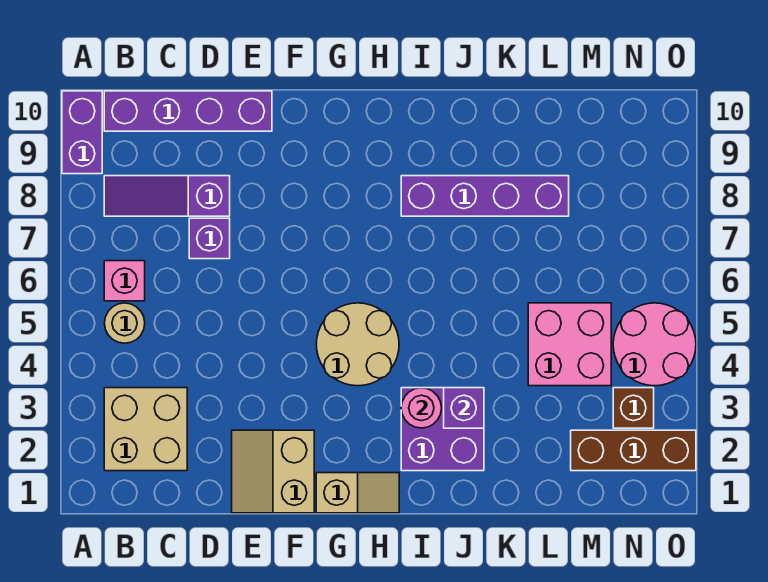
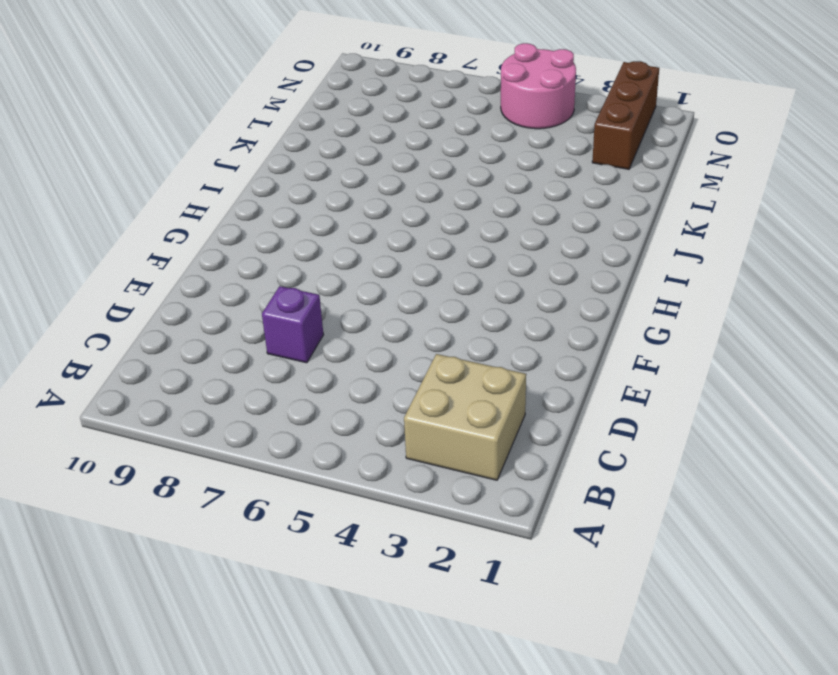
none -> purple 1x2 brick [62,91,102,174]
none -> tan 1x1 round brick [104,303,145,343]
none -> pink 1x1 brick [104,261,145,301]

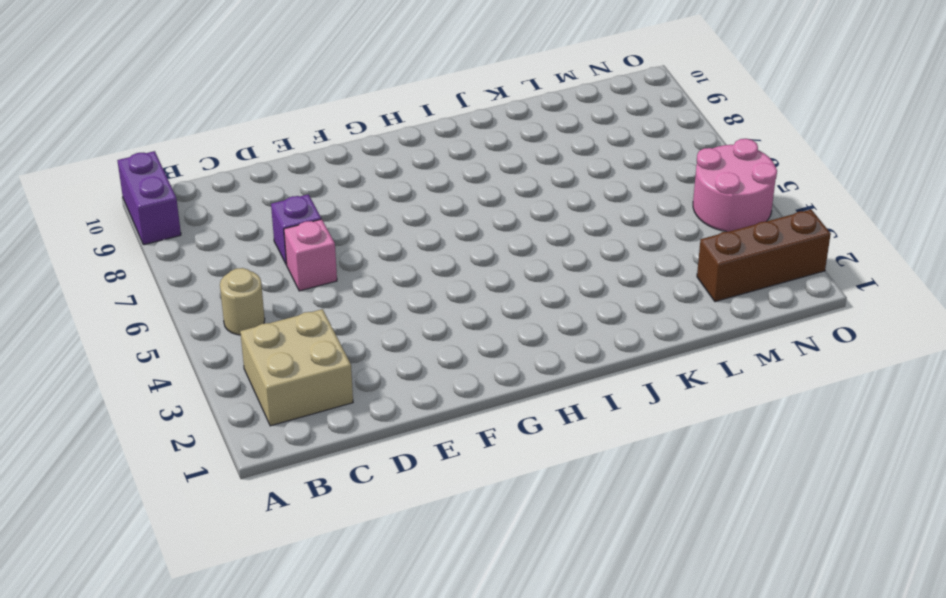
pink 1x1 brick [284,219,337,291] -> pink 1x1 brick moved to [104,261,145,301]
none -> purple 1x3 slope [104,176,230,216]
none -> purple 1x4 brick [104,91,272,131]
none -> tan 2x2 slope [232,430,314,513]

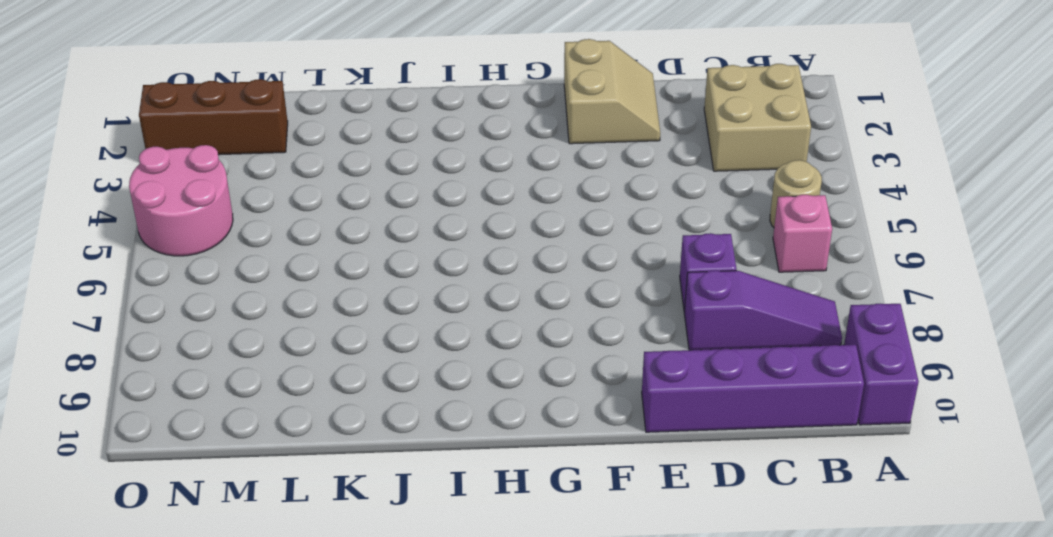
none -> tan 1x2 slope [316,473,399,513]
none -> tan 2x2 round brick [316,303,399,386]
none -> purple 2x2 brick [401,388,484,471]

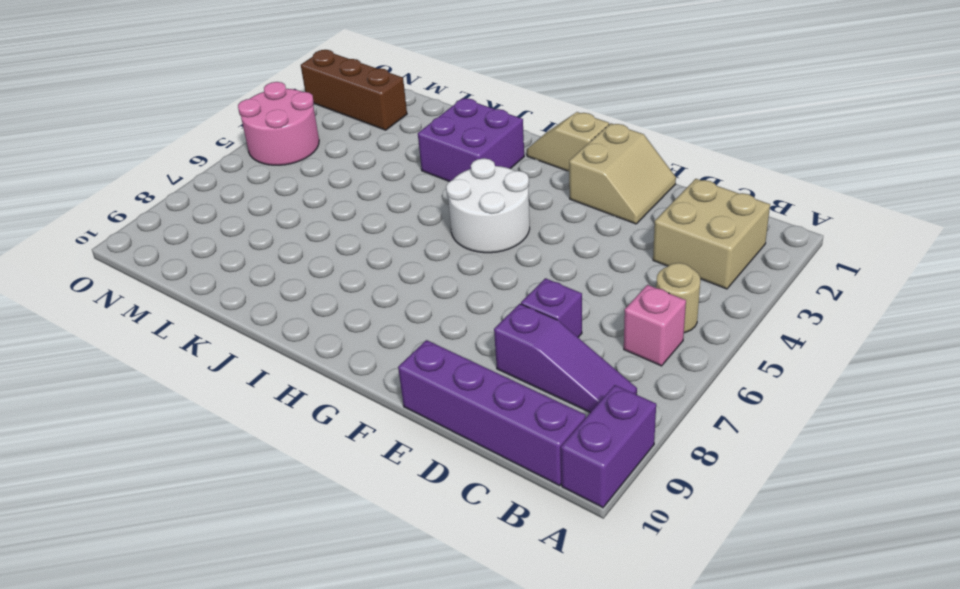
white 2x2 round brick [446,158,530,253] -> tan 2x2 round brick [316,303,399,386]
none -> purple 1x4 brick [401,176,569,216]
none -> pink 2x2 brick [528,303,611,386]
none -> brown 1x1 brick [613,388,654,428]

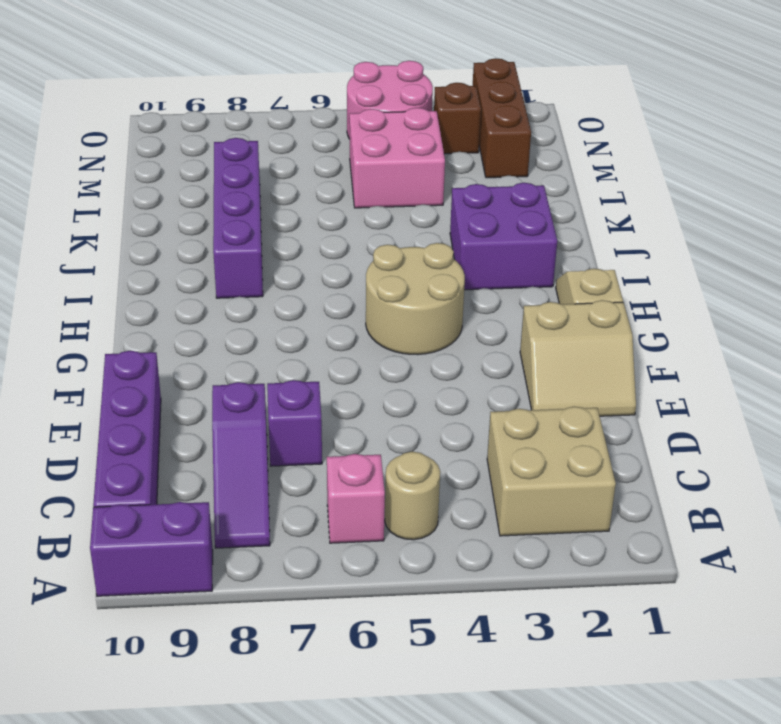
none -> pink 1x1 round brick [401,388,442,428]
none -> purple 1x1 brick [444,388,484,428]

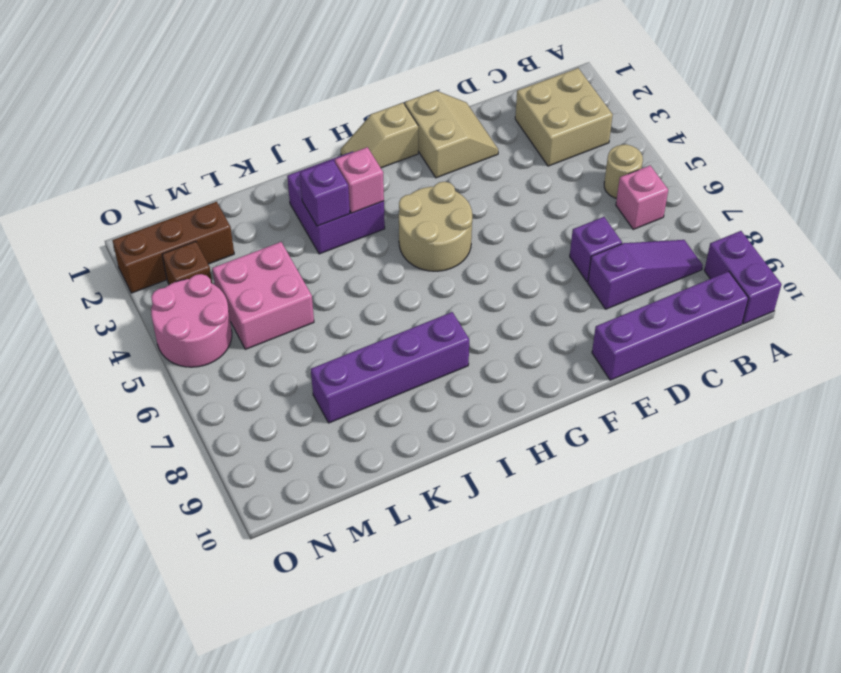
pink 1x1 brick [335,147,384,213] -> pink 1x1 round brick [401,388,442,428]

